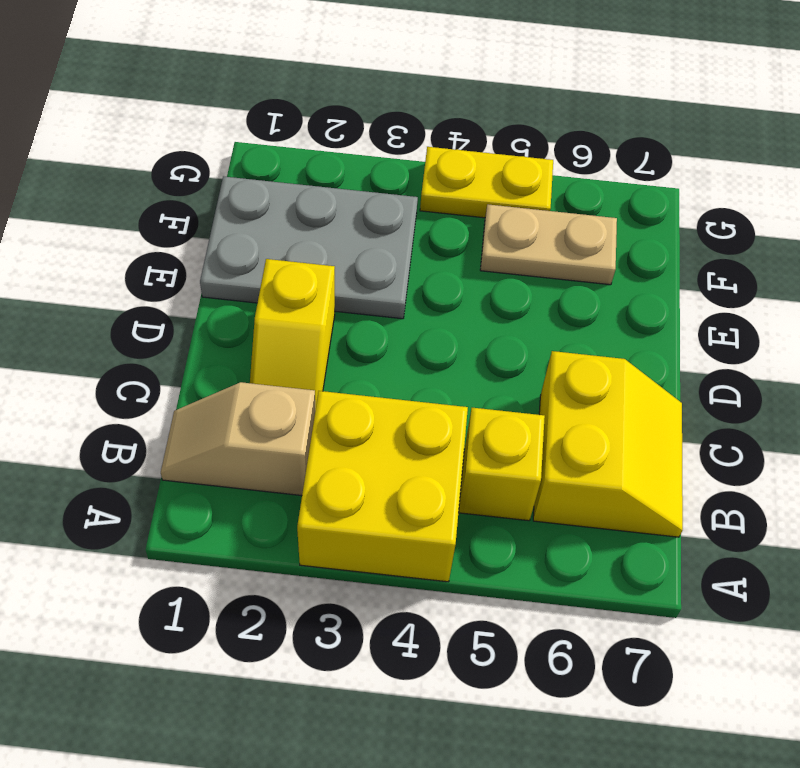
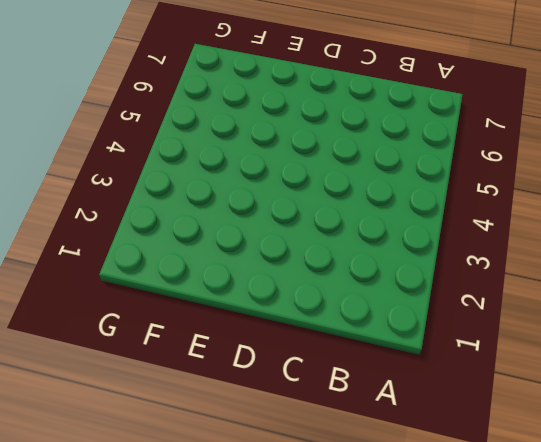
none -> yellow 2x2 brick [297,391,468,582]
none -> tan 1x2 slope [161,382,315,496]

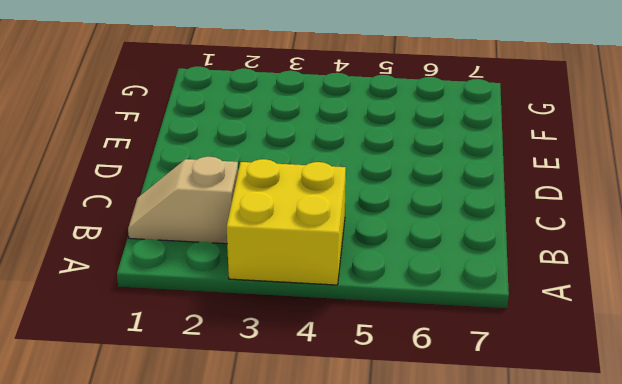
none -> yellow 1x1 brick [459,408,545,521]
none -> yellow 2x2 slope [533,351,683,537]

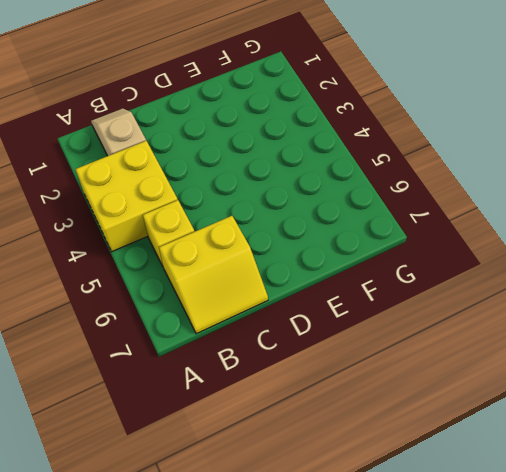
none -> yellow 1x2 slope [250,259,335,410]
none -> grey 2x3 plate [200,176,418,319]

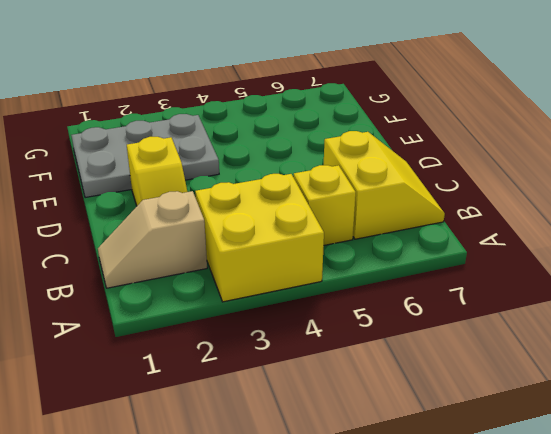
none -> tan 1x2 plate [480,204,617,285]
none -> yellow 1x2 plate [420,147,553,218]

